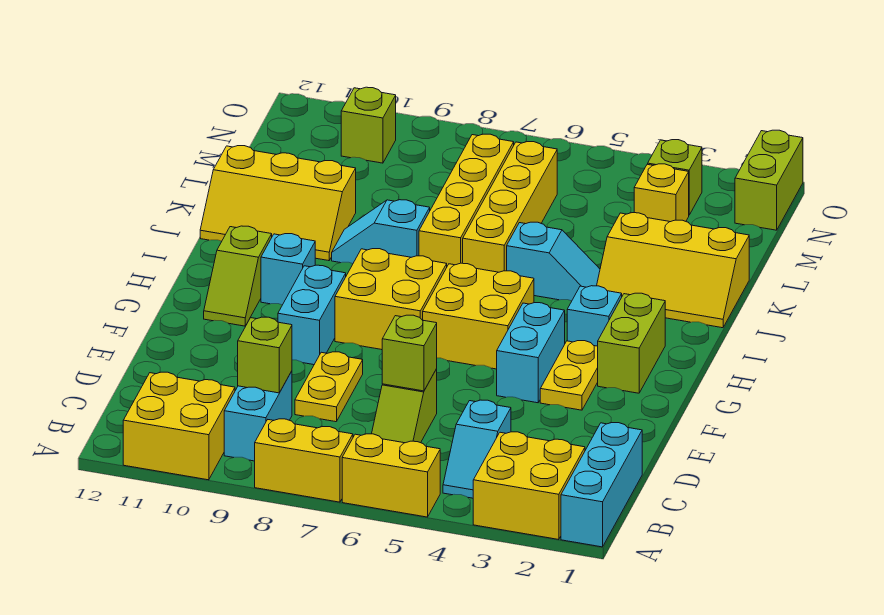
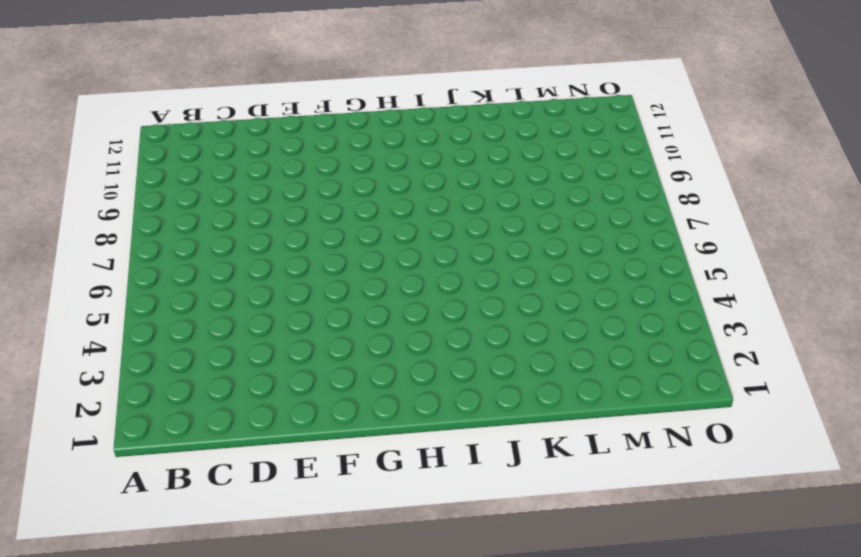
none -> cyan 1x3 brick [561,423,642,547]
none -> yellow 2x2 brick [473,432,585,540]
none -> yellow 1x2 brick [342,434,440,517]
none -> yellow 1x2 brick [255,419,353,502]

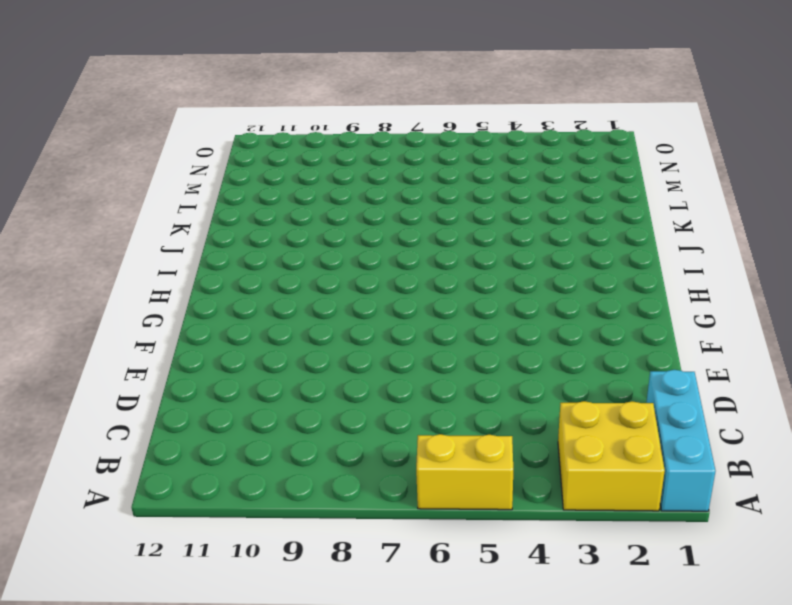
none -> yellow 1x2 brick [255,419,353,502]
none -> yellow 2x2 brick [123,372,235,480]
none -> cyan 1x2 slope [443,400,511,498]
none -> cyan 1x2 brick [224,371,292,461]

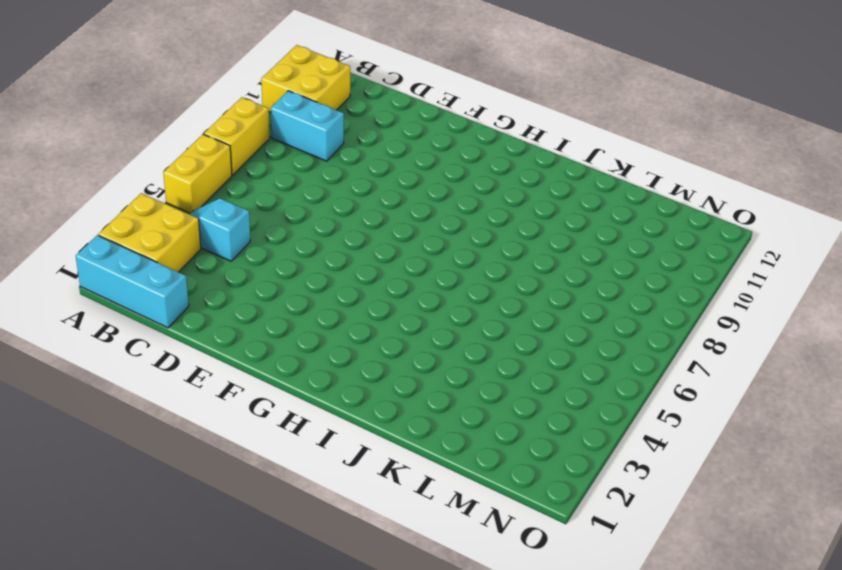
none -> lime 1x2 slope [372,369,437,443]
none -> yellow 1x2 plate [295,352,363,422]
none -> yellow 1x2 plate [540,341,598,410]
none -> cyan 1x2 brick [497,303,565,403]

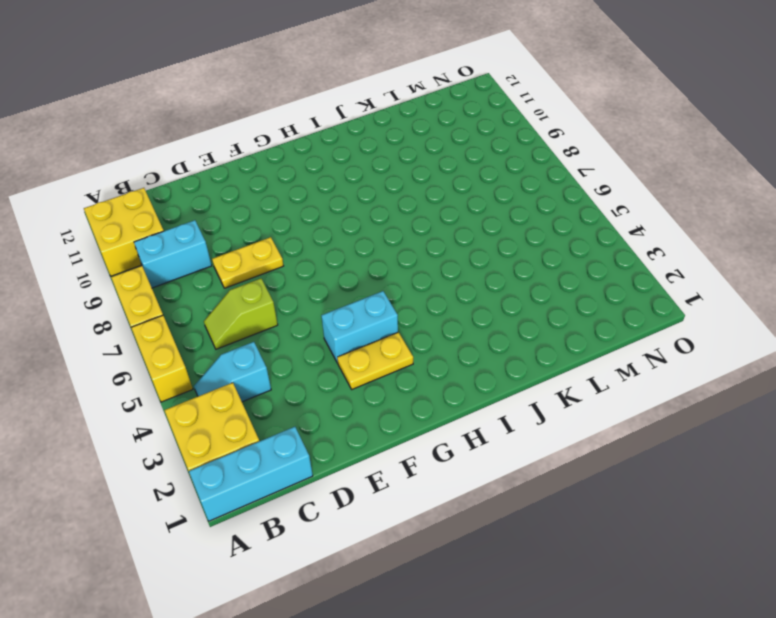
none -> cyan 1x2 brick [278,265,346,365]
none -> lime 1x2 brick [598,293,665,393]
none -> yellow 2x2 brick [423,263,534,369]
none -> yellow 2x2 brick [335,249,447,350]

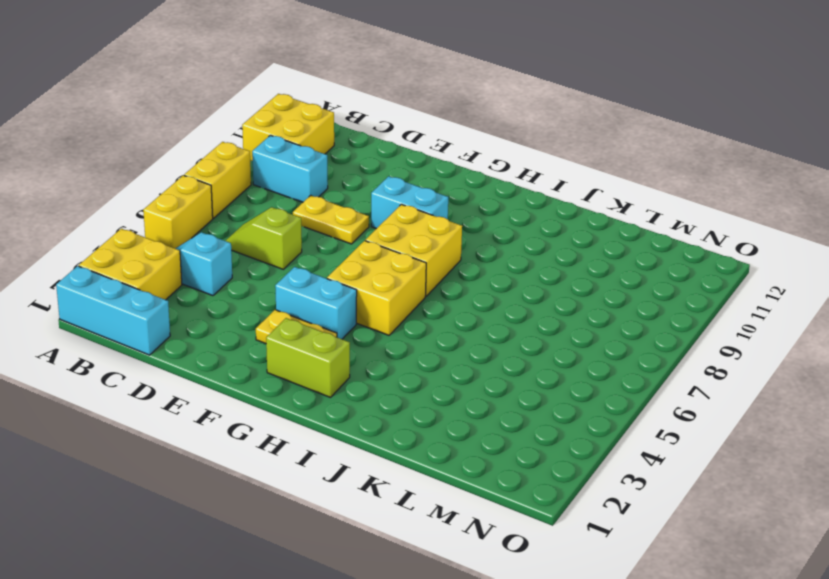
none -> lime 1x2 slope [204,226,272,326]
none -> cyan 1x1 brick [567,286,622,346]
none -> cyan 1x1 brick [261,234,315,305]
none -> yellow 2x3 slope [597,213,749,328]

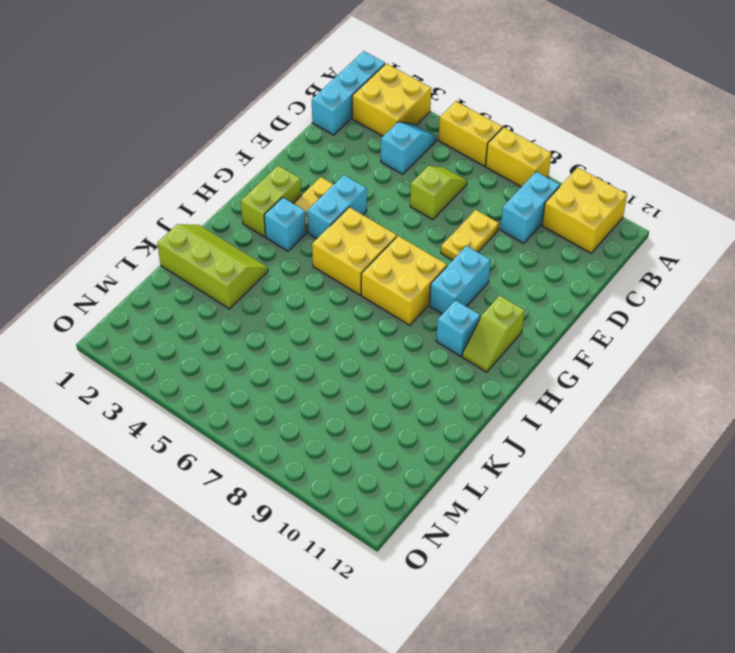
lime 1x2 slope [462,296,525,372] -> lime 1x2 slope turned to [204,226,272,326]
lime 2x3 slope [157,224,268,309] -> yellow 2x3 slope [597,213,749,328]
none -> cyan 1x2 slope [507,222,600,301]
none -> yellow 1x4 brick [463,142,557,272]
none -> yellow 1x4 brick [419,134,514,266]
none -> cyan 1x2 slope [332,200,430,264]

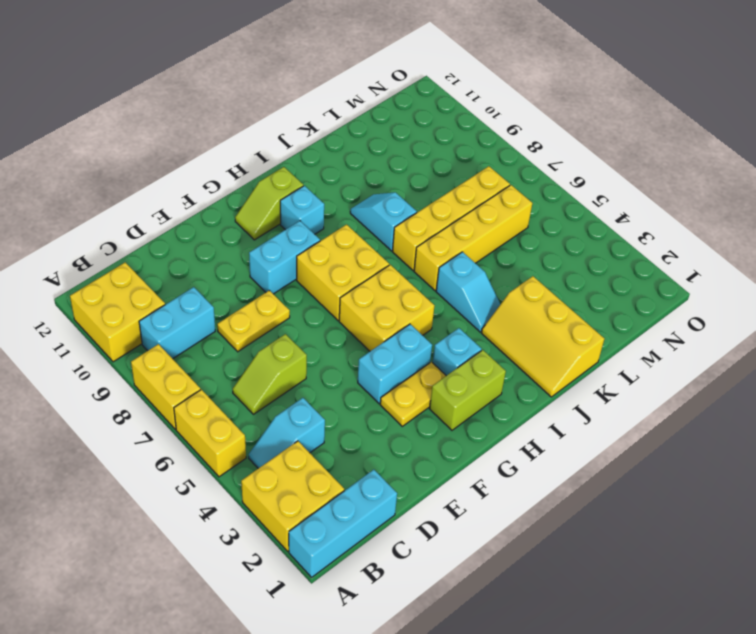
none -> yellow 2x3 slope [200,146,356,261]
none -> yellow 1x1 brick [634,164,689,222]
none -> lime 1x2 brick [735,130,803,230]
none -> lime 1x1 brick [648,140,702,215]

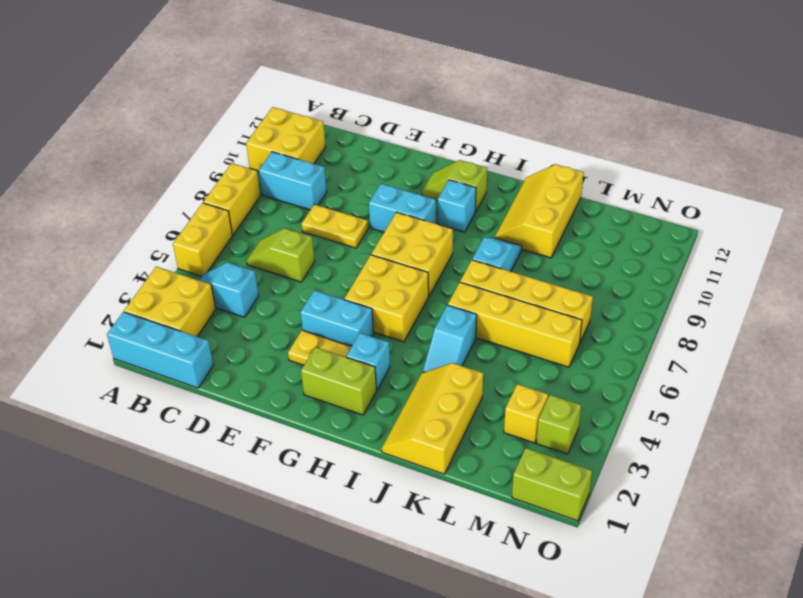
none -> lime 1x1 brick [341,87,396,163]
none -> lime 1x1 brick [238,317,292,393]
none -> lime 1x1 brick [382,315,437,391]

